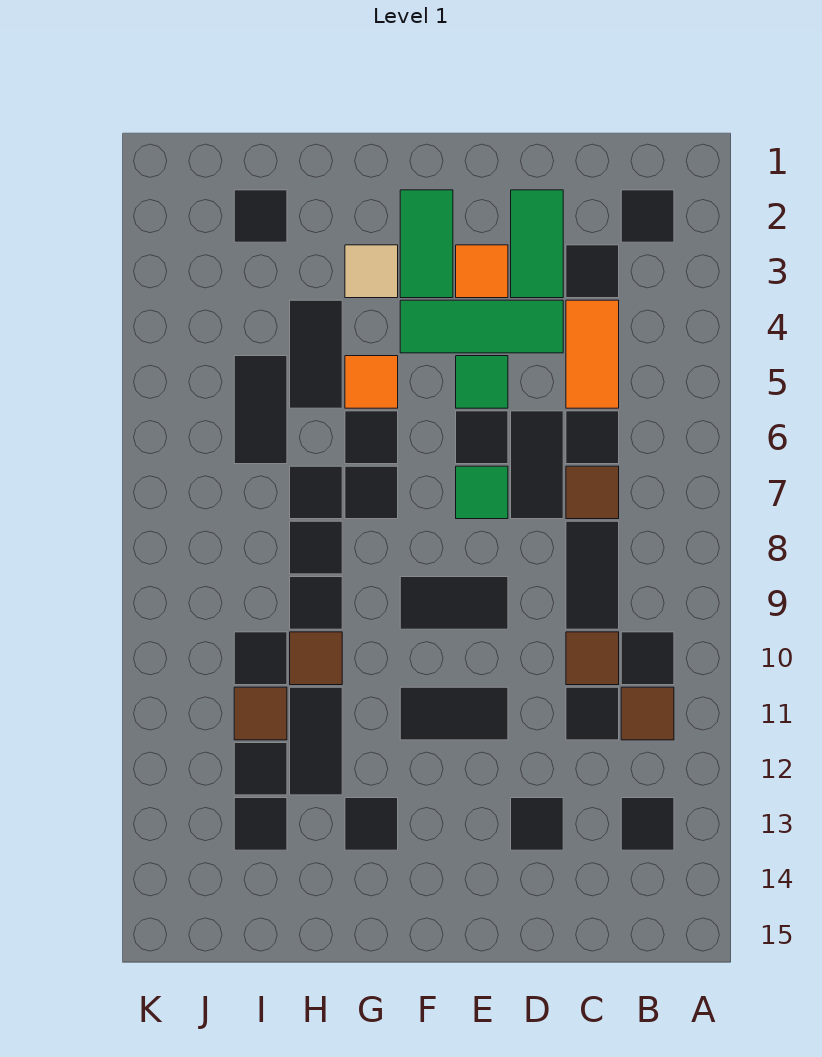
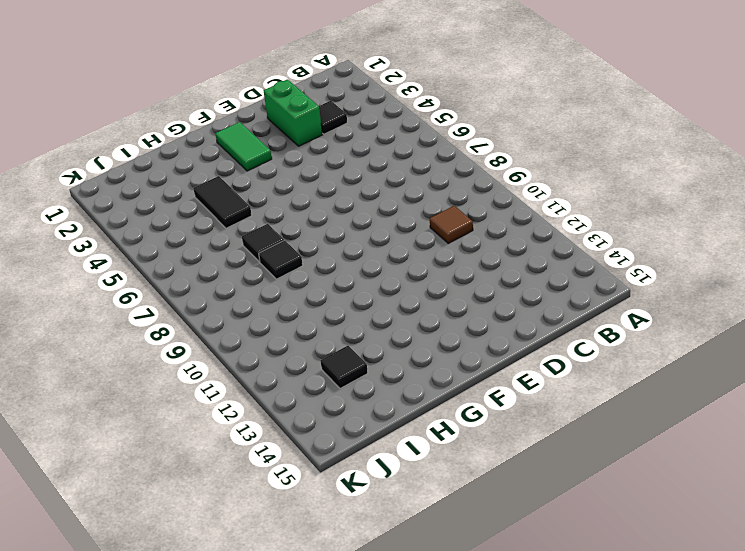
green 1x2 brick [264,79,323,146] -> green 1x2 tile [511,190,563,298]
none -> black 1x1 tile [621,190,674,242]
none -> black 1x1 tile [621,632,674,685]
none -> brown 1x1 tile [621,687,674,740]
none -> black 1x1 tile [621,798,674,850]

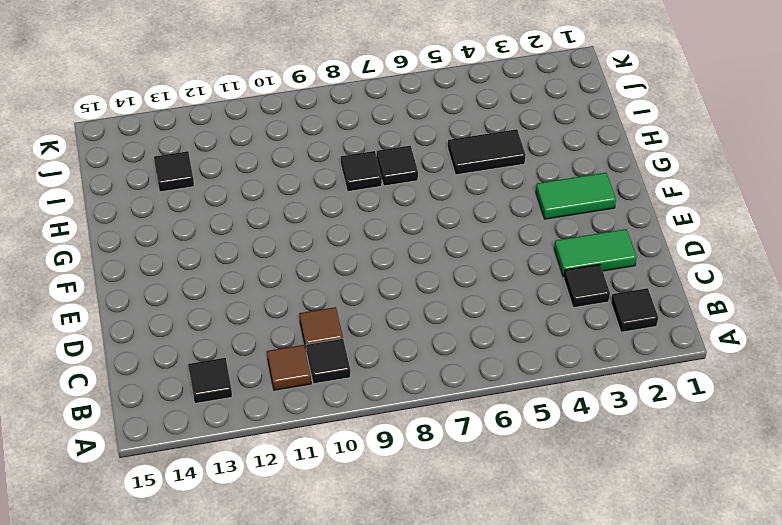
none -> orange 1x2 tile [566,300,619,408]
none -> black 1x1 tile [566,411,619,464]
none -> brown 1x1 tile [566,466,619,519]
none -> black 1x2 tile [566,521,619,629]

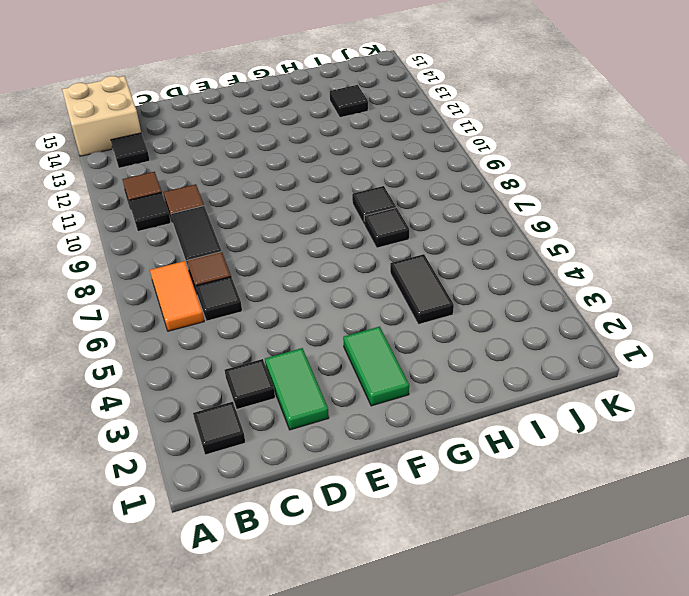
tan 2x2 brick [62,76,141,156] -> none
orange 1x2 tile [150,261,204,331] -> orange 1x2 tile moved to [566,300,619,408]
none -> black 1x1 tile [566,687,619,740]
none -> green 1x3 tile [400,300,563,353]
none -> black 1x2 tile [511,411,563,519]
none -> black 1x1 tile [511,798,563,850]

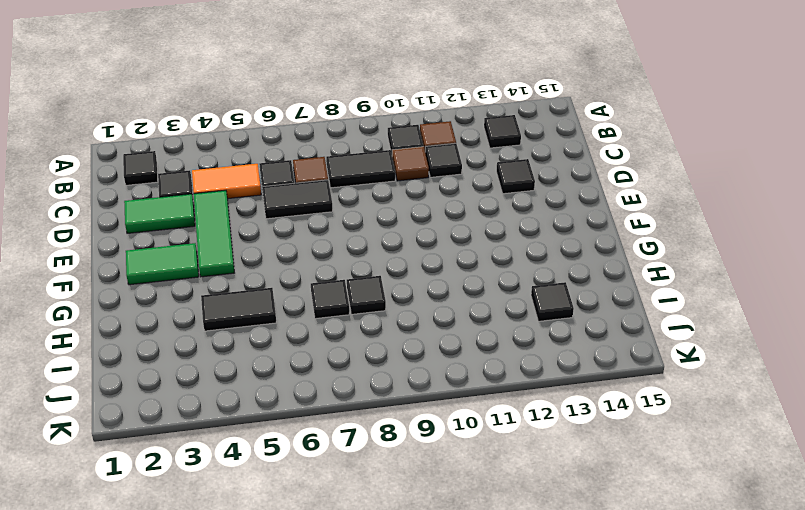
none -> orange 1x1 tile [456,245,508,298]
none -> green 1x1 tile [456,356,508,408]
none -> black 1x1 tile [456,411,508,464]
none -> green 1x1 tile [456,466,508,519]

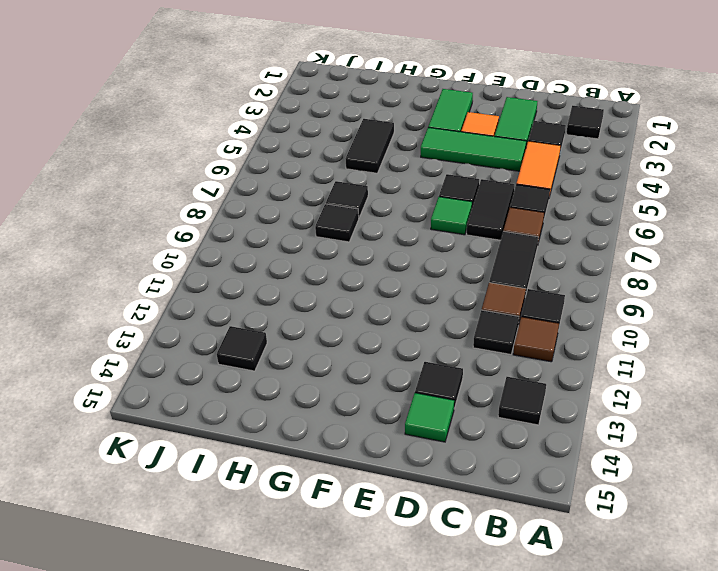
green 1x1 tile [405,393,454,442] -> green 1x1 tile moved to [456,356,508,408]
none -> black 1x2 tile [400,577,508,629]
none -> black 1x2 tile [400,687,508,740]
none -> tan 1x1 tile [345,245,398,298]
none -> orange 1x1 tile [345,356,398,408]

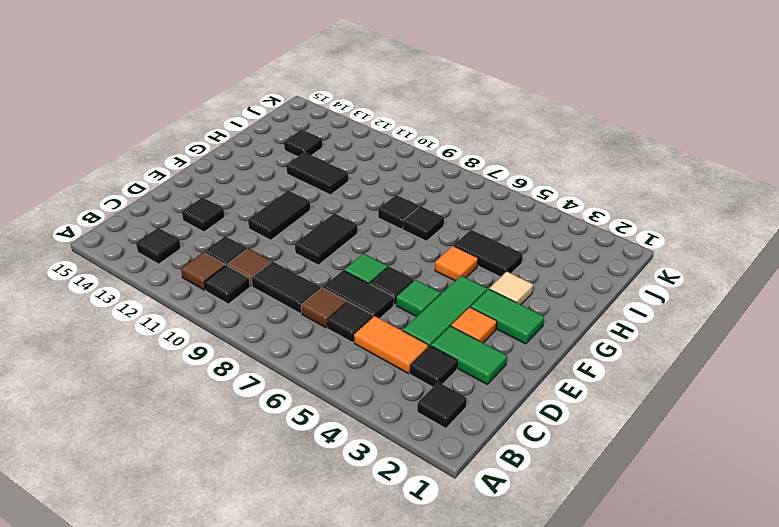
none -> black 1x1 tile [345,411,398,464]
none -> black 1x1 tile [345,466,398,519]
none -> black 1x1 tile [345,798,398,850]
none -> black 1x1 tile [290,577,342,629]

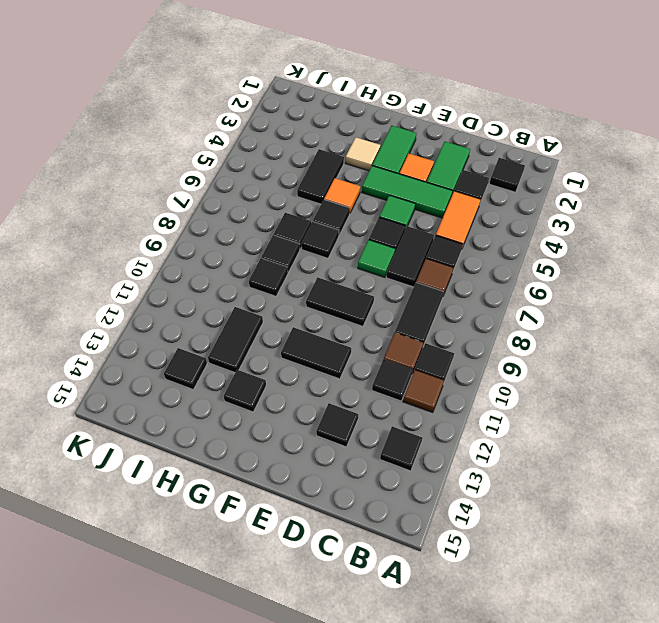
none -> brown 1x1 tile [290,632,342,685]
none -> black 1x1 tile [234,190,287,242]
none -> black 1x2 tile [234,356,287,464]
none -> black 1x1 tile [234,632,287,685]

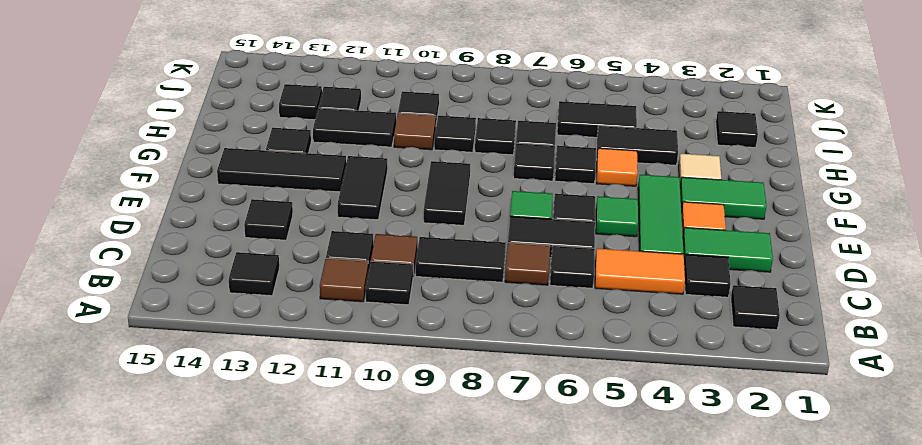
black 1x3 tile [217,148,346,192] -> none
none -> brown 1x1 tile [234,687,287,740]

